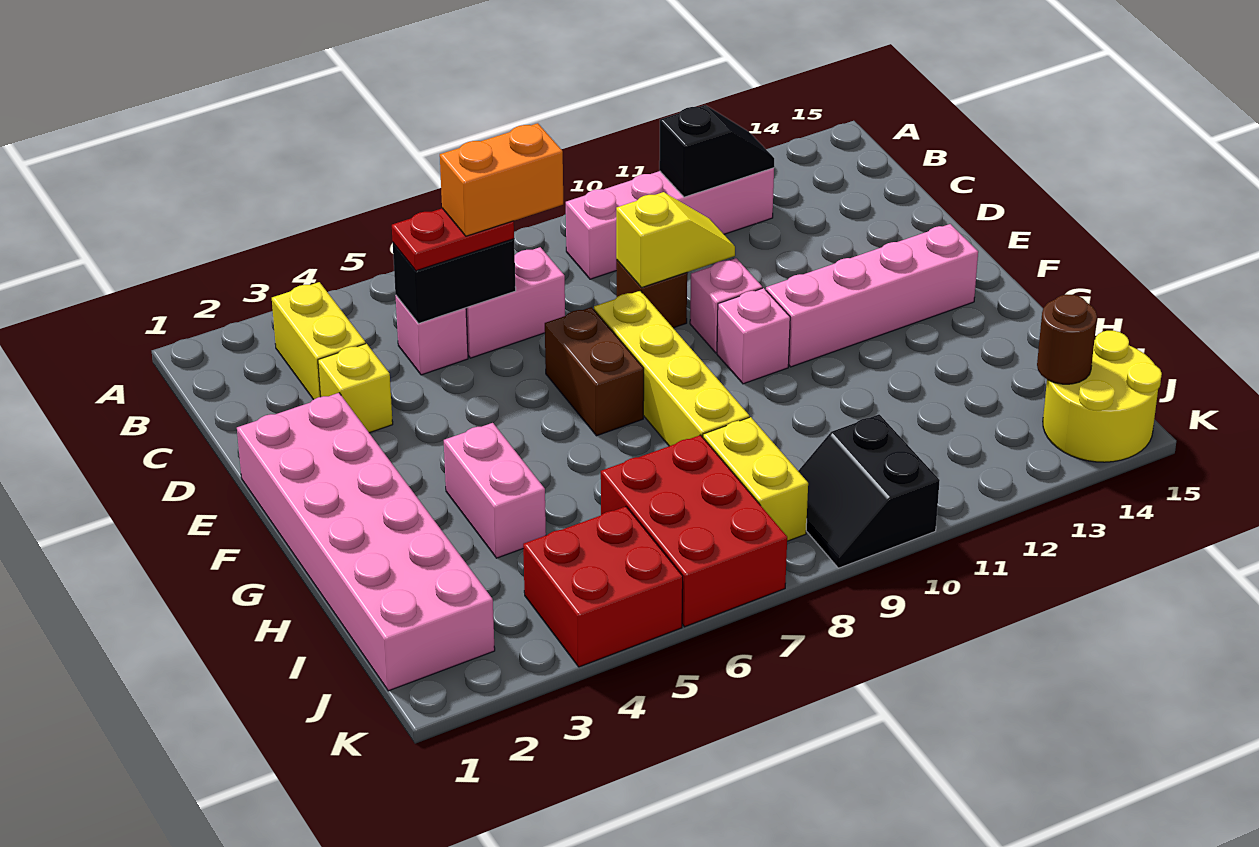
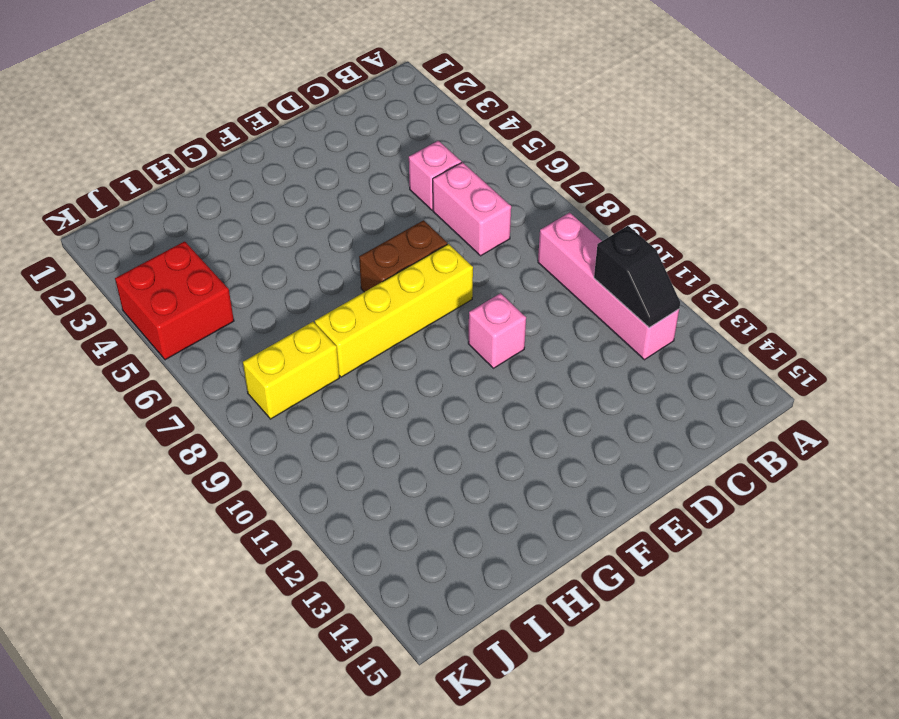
none -> yellow 1x2 brick [272,282,366,400]
none -> yellow 1x1 brick [318,344,393,433]
none -> brown 1x1 brick [616,260,687,328]

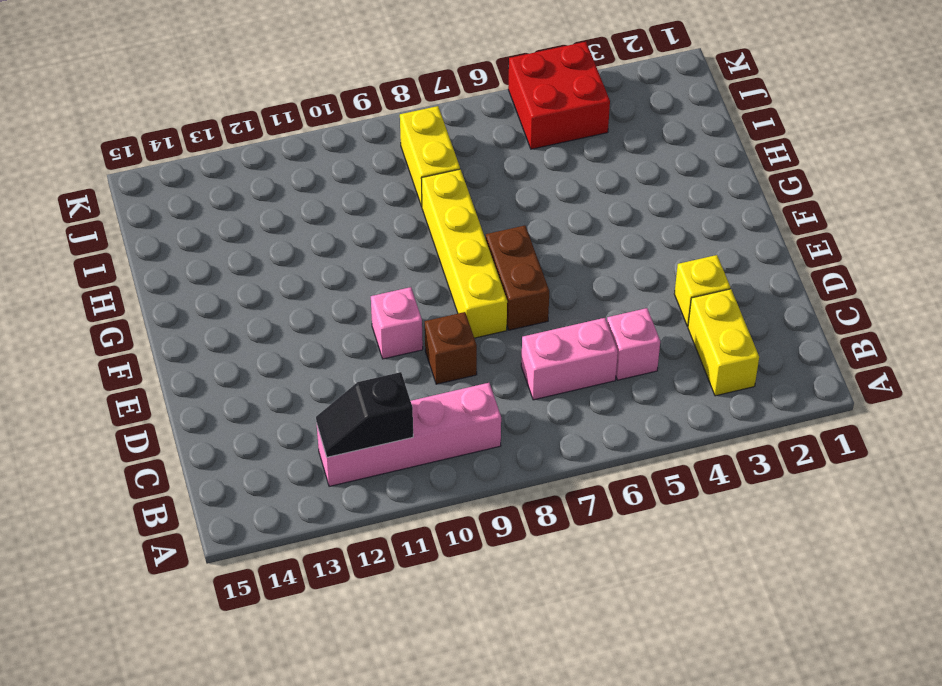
none -> pink 2x6 brick [237,393,495,691]
none -> pink 1x1 brick [717,288,790,384]
none -> pink 1x4 brick [766,224,978,367]

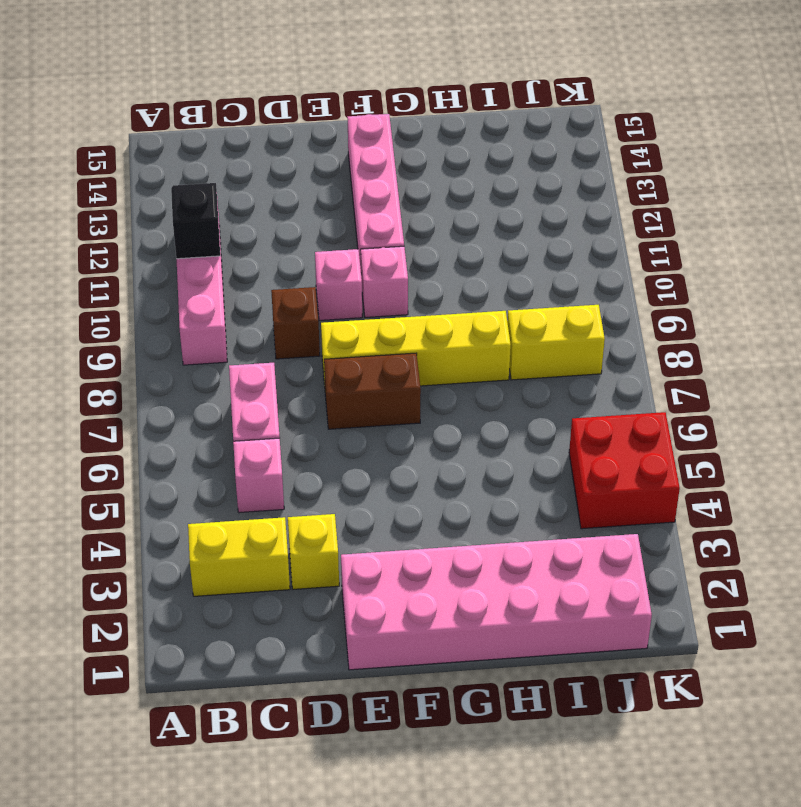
none -> pink 1x2 brick [444,423,546,558]
none -> red 2x3 brick [601,435,787,627]
none -> black 2x2 slope [798,414,940,568]

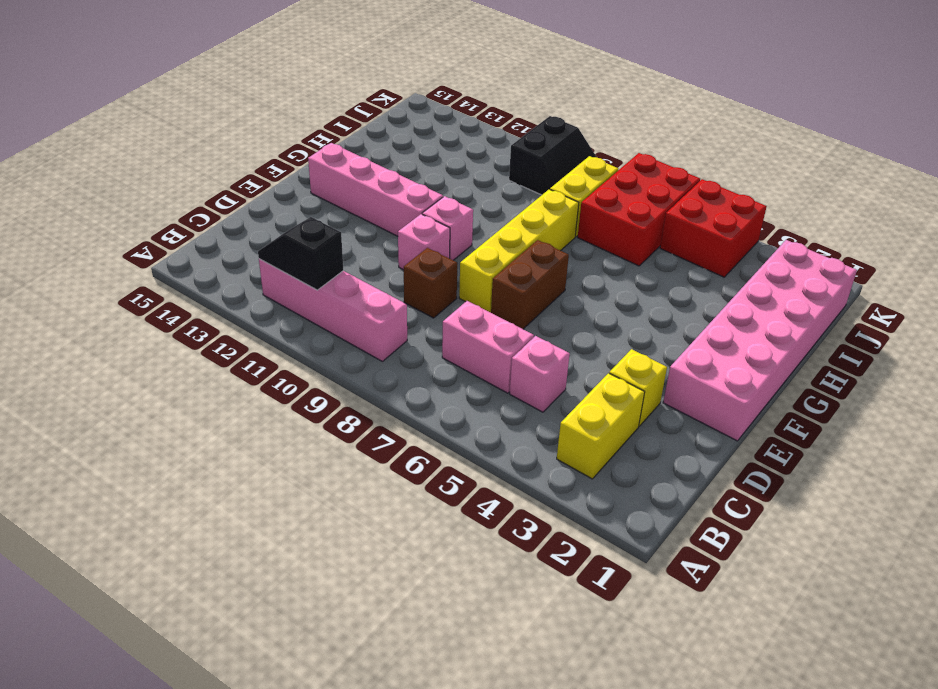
none -> pink 1x2 brick [444,423,546,558]
none -> yellow 2x2 round brick [1043,331,1162,462]
none -> black 1x2 brick [393,239,516,324]

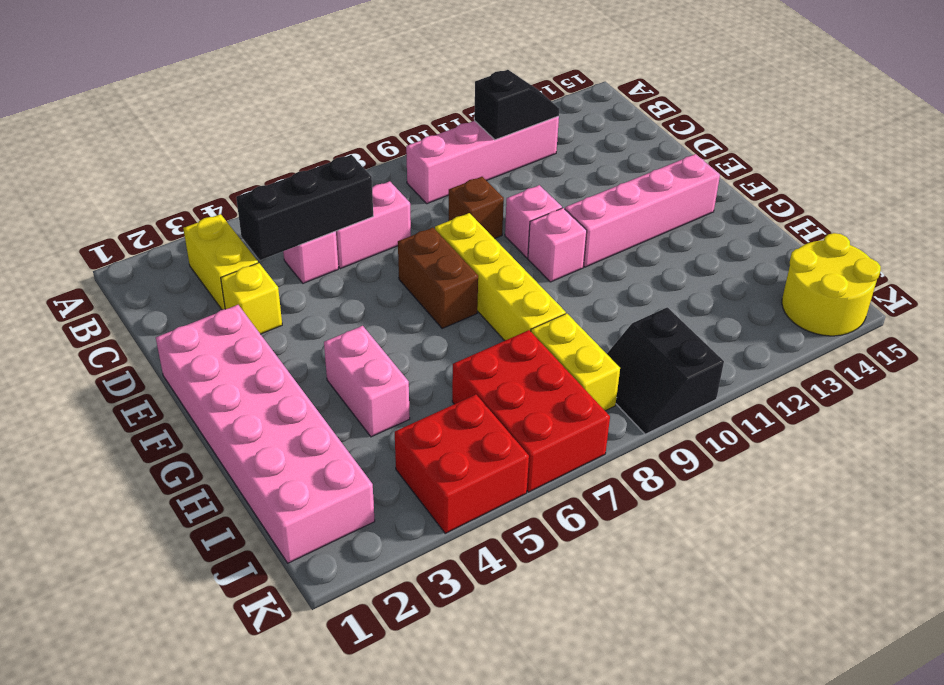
black 1x3 brick [236,155,373,260] -> black 1x2 brick [393,239,516,324]
none -> yellow 1x2 slope [616,192,735,288]
none -> brown 1x1 round brick [1037,294,1097,384]
none -> red 1x2 plate [392,208,514,271]

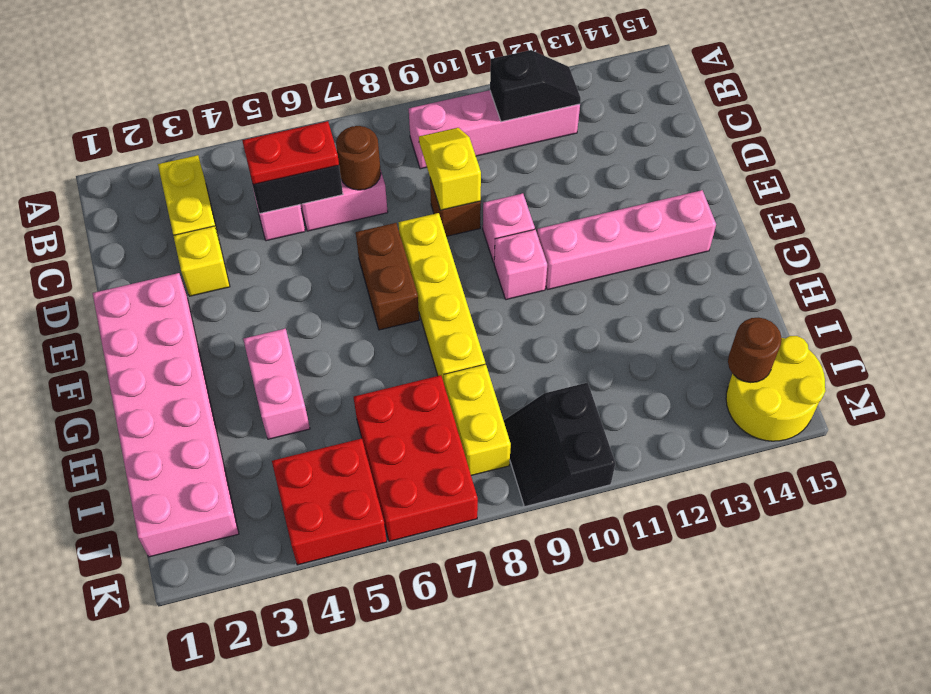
brown 1x1 round brick [336,126,381,190] -> none
yellow 1x2 slope [419,128,481,210] -> yellow 1x2 slope turned to [616,192,735,288]
none -> orange 1x2 brick [440,123,563,236]

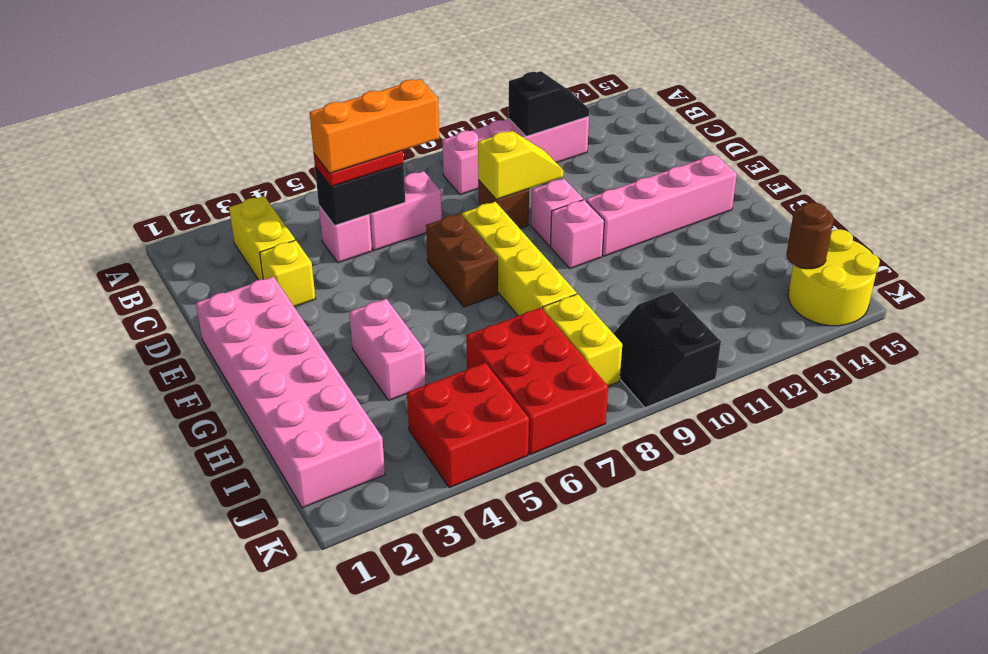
orange 1x3 brick [310,79,439,173] -> orange 1x2 brick [440,123,563,236]

